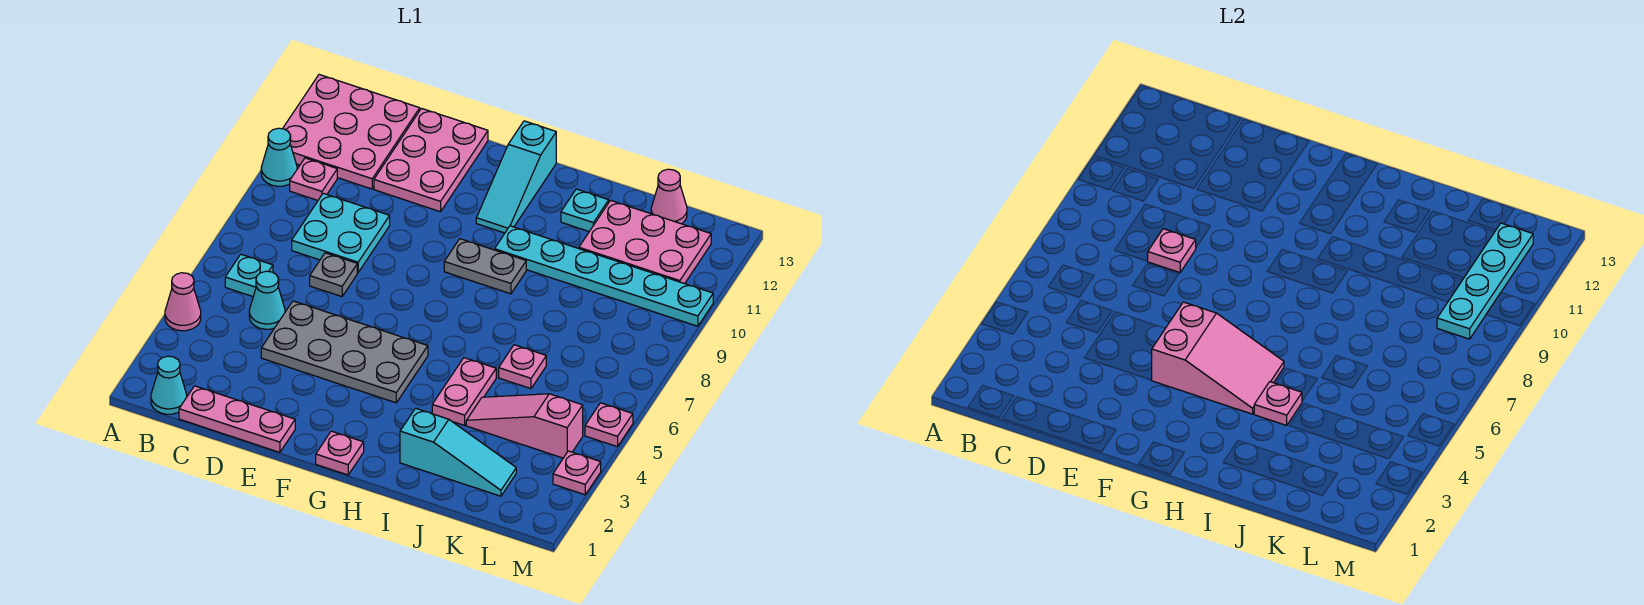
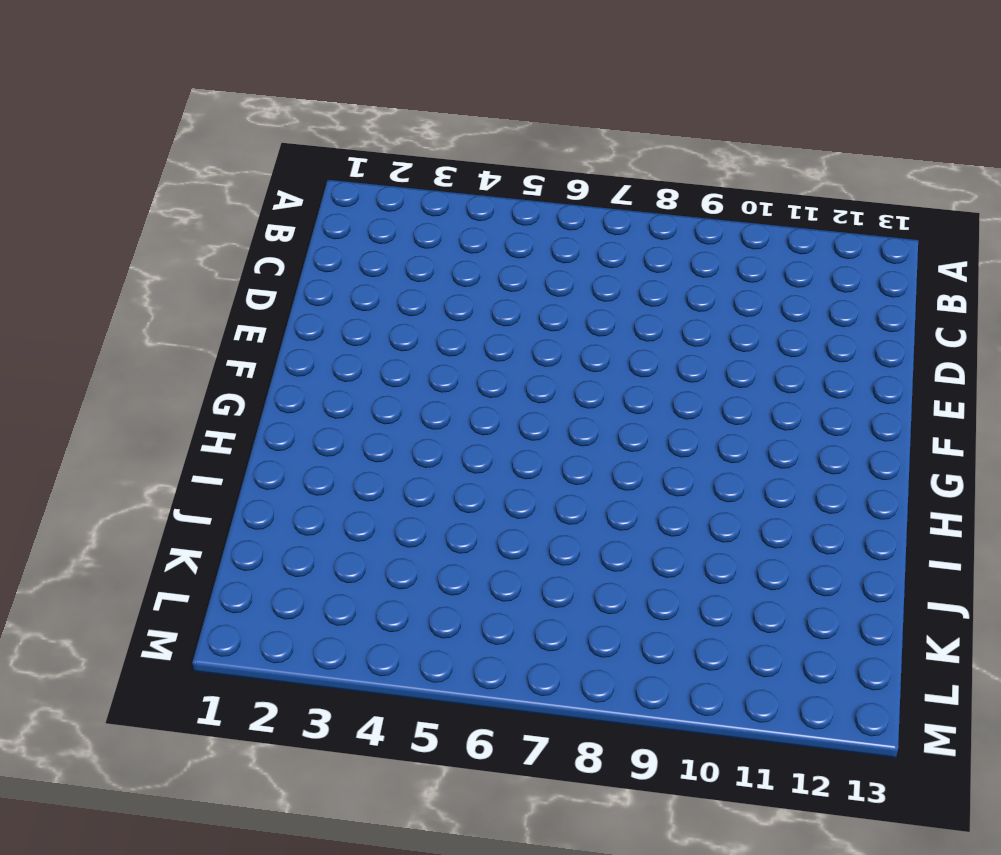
none -> pink 1x1 cone [165,273,201,331]
none -> cyan 1x1 cone [261,128,297,186]
none -> pink 3x3 plate [283,75,420,189]

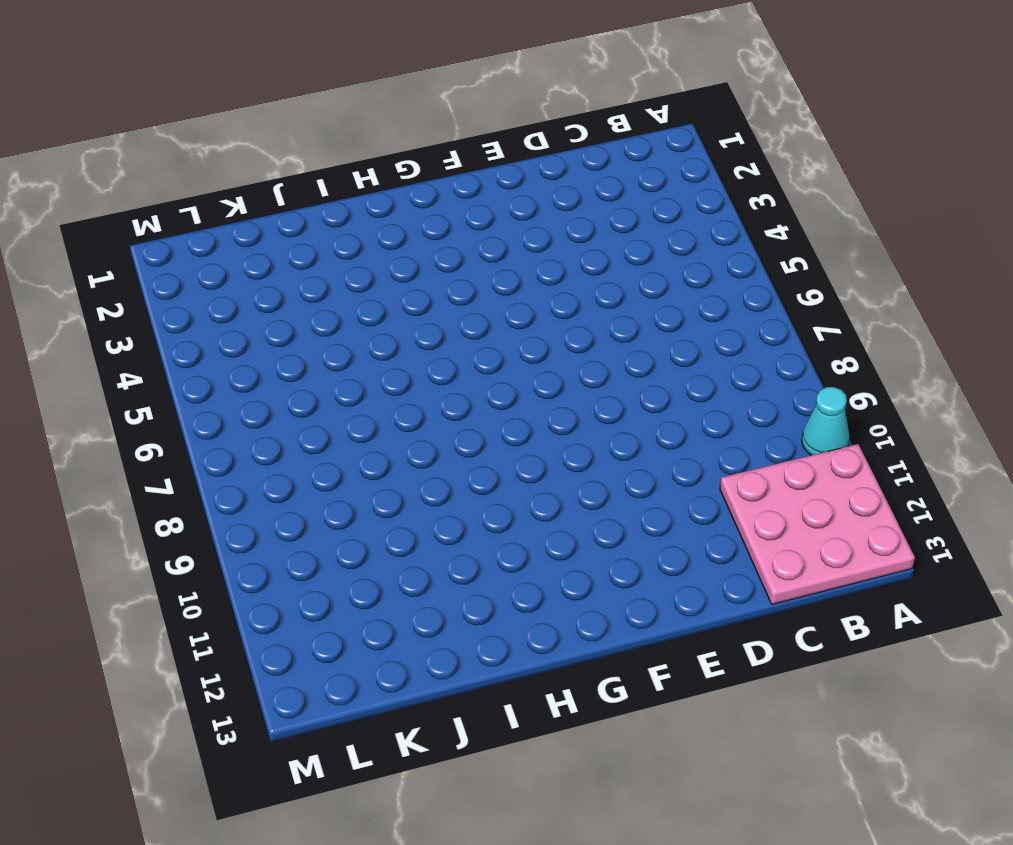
none -> pink 1x1 cone [165,273,201,331]
none -> cyan 1x1 cone [151,356,187,414]
none -> cyan 1x1 plate [225,254,273,296]

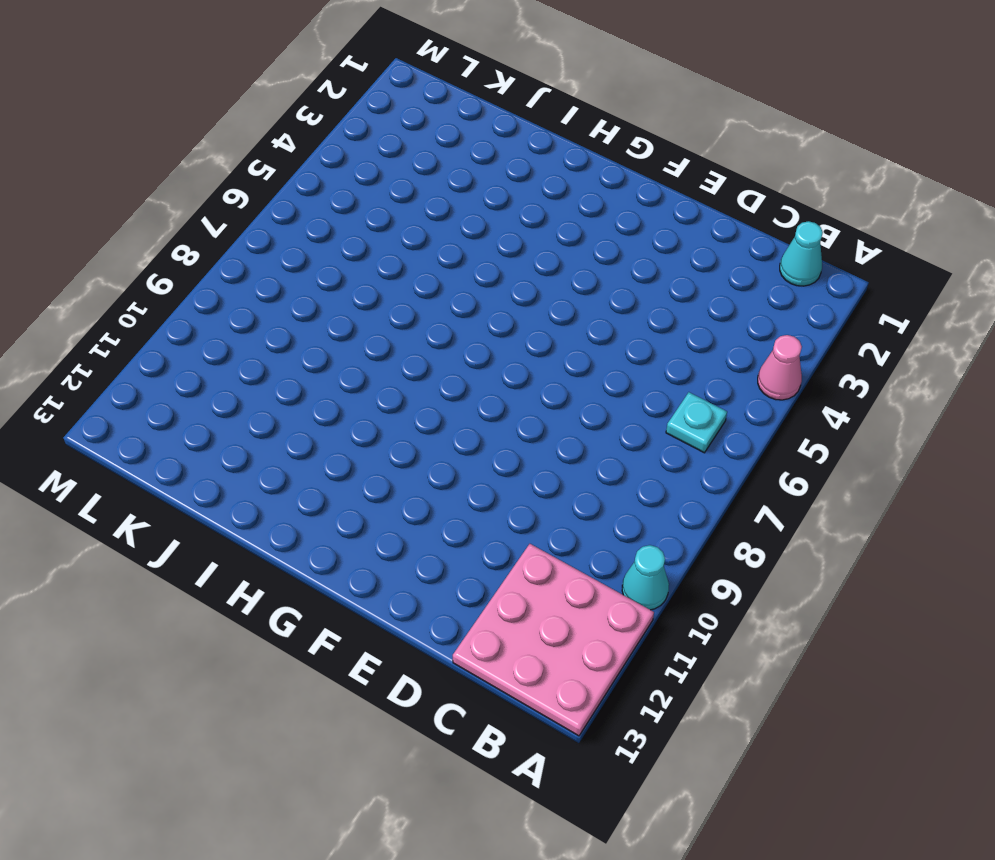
none -> pink 1x1 plate [290,158,337,200]
none -> pink 1x3 plate [179,386,295,452]
none -> cyan 1x1 cone [249,271,285,329]

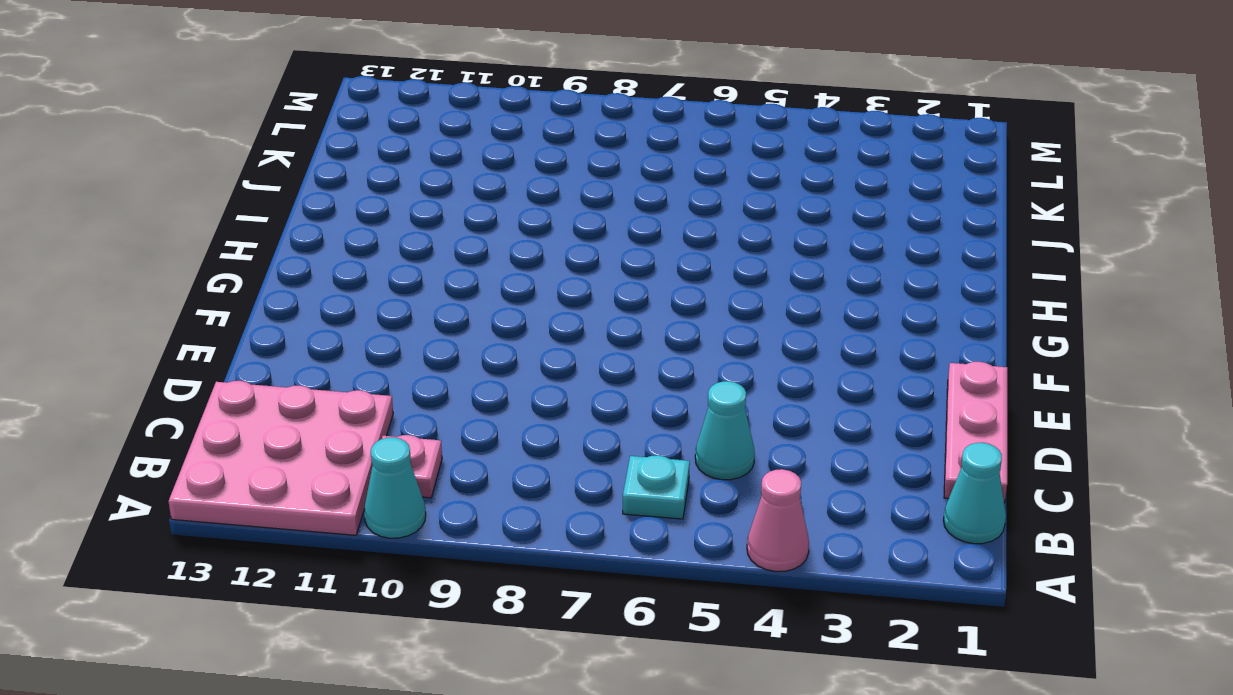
none -> cyan 2x2 plate [292,193,390,272]
none -> grey 2x4 plate [261,301,428,403]
none -> grey 1x1 plate [310,253,357,297]

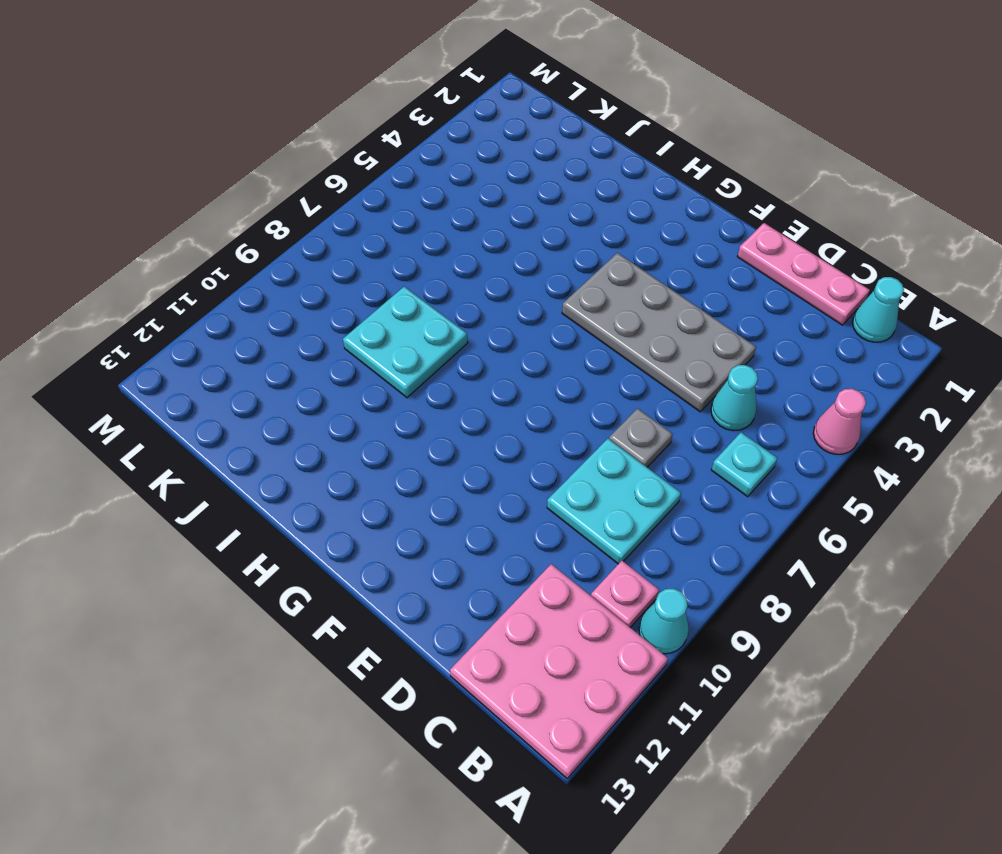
cyan 2x2 plate [343,287,468,398] -> none
none -> pink 2x3 plate [374,108,488,212]
none -> pink 1x1 plate [316,431,364,475]
none -> grey 1x2 plate [444,239,526,294]

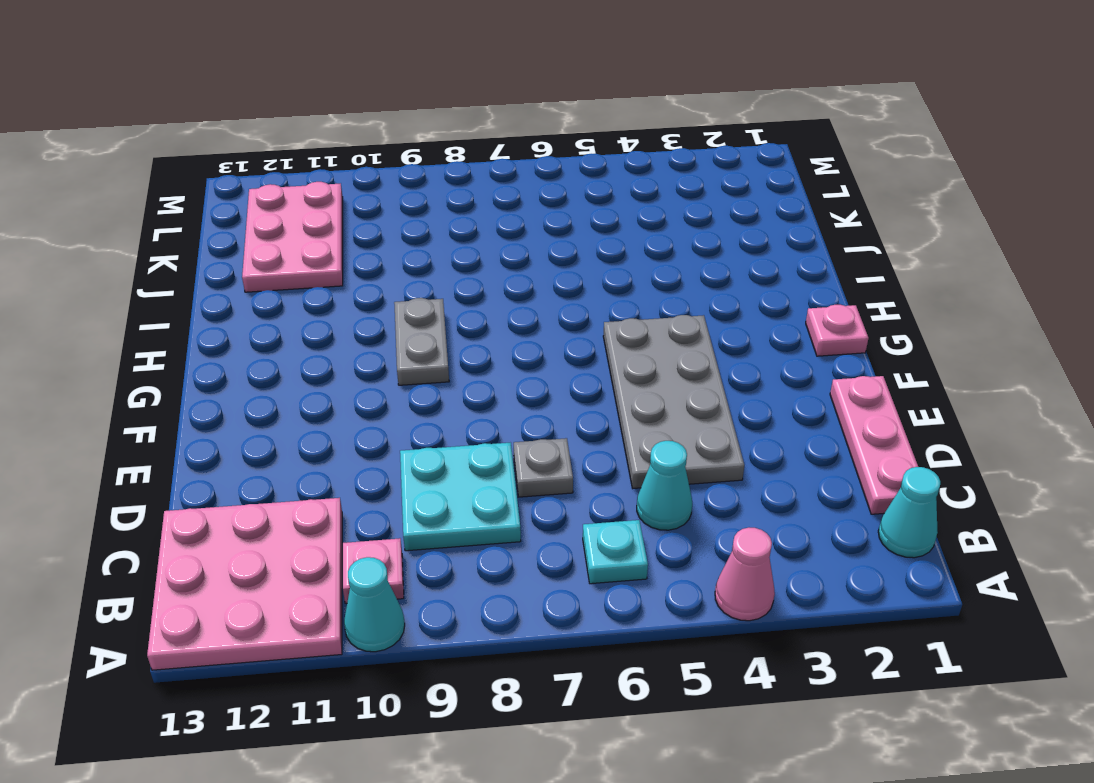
none -> pink 2x3 plate [374,108,488,212]
none -> cyan 1x3 slope [476,121,556,233]
none -> cyan 1x6 plate [495,226,713,326]

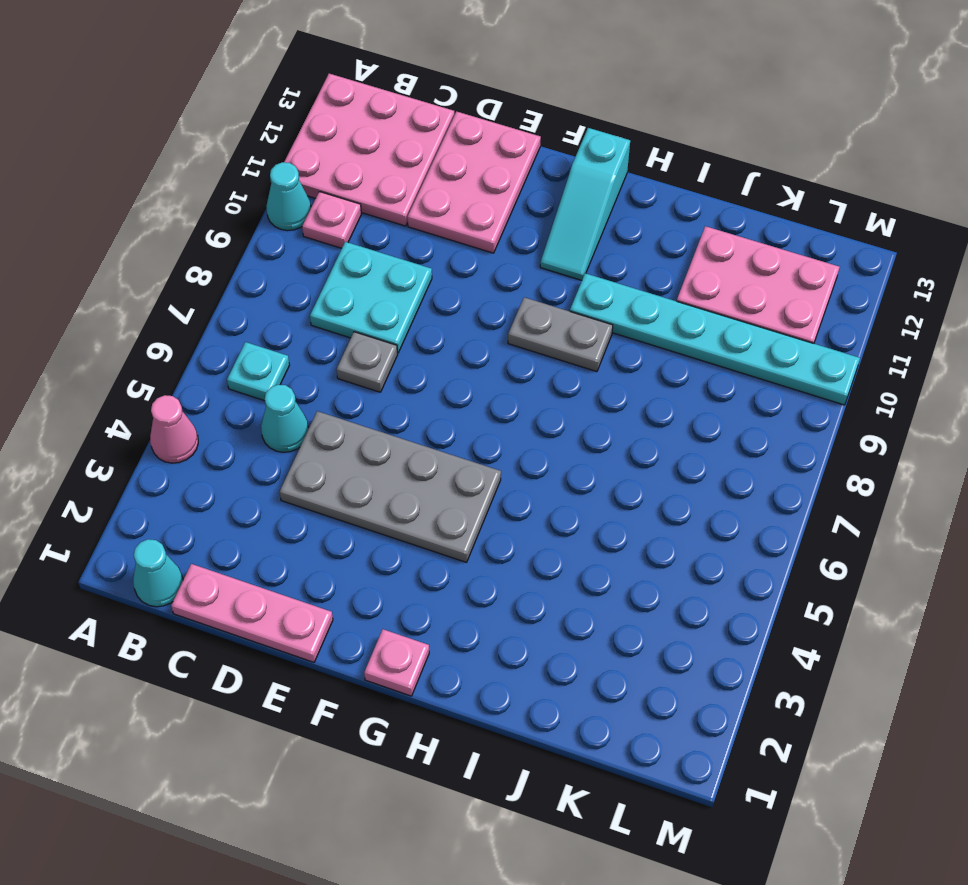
none -> cyan 1x3 slope [400,408,516,496]
none -> pink 1x2 plate [432,358,496,425]
none -> cyan 1x1 plate [561,189,609,231]

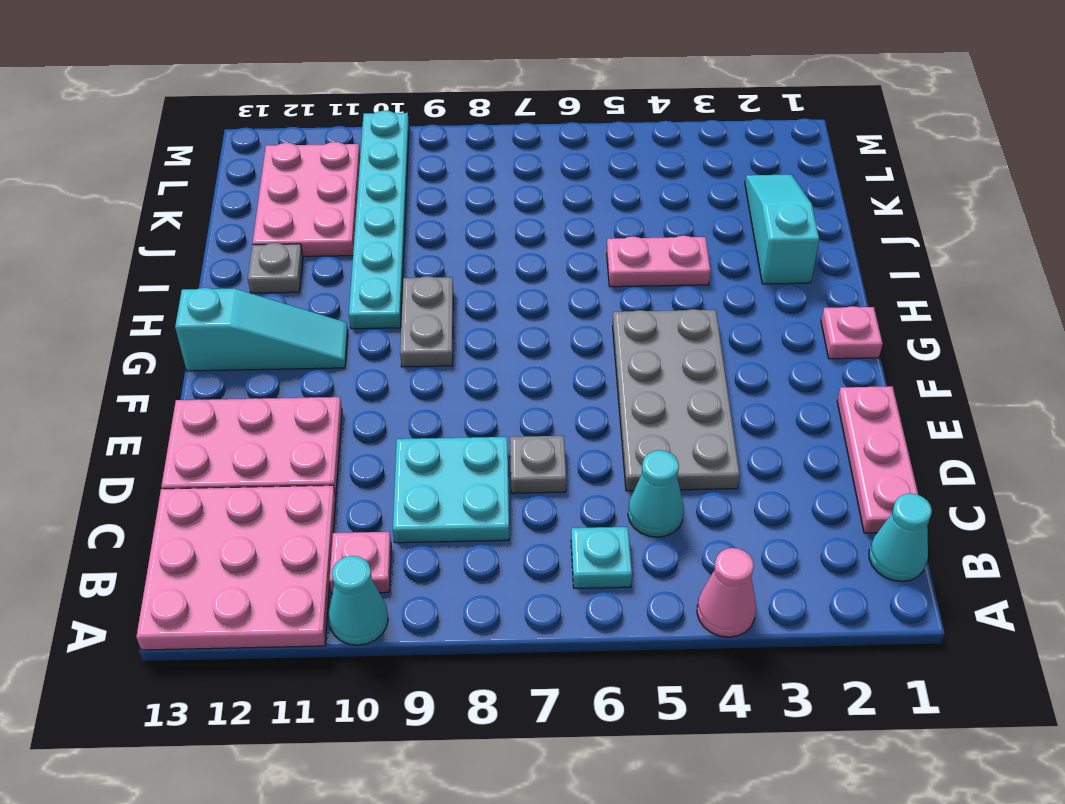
grey 1x1 plate [248,243,303,293] -> cyan 1x1 plate [561,189,609,231]
none -> pink 1x3 slope [466,394,583,458]
none -> pink 1x1 plate [499,345,546,389]
none -> pink 1x1 cone [651,169,687,224]

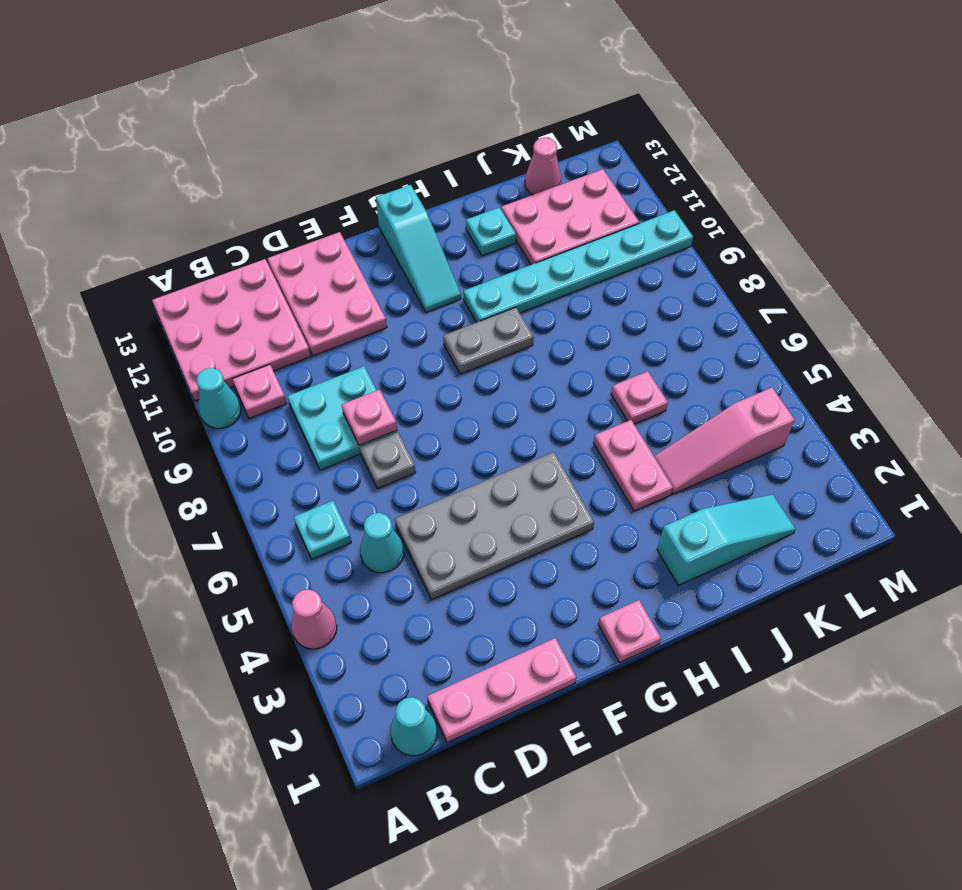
none -> pink 1x1 plate [553,451,601,495]
none -> pink 1x1 plate [585,403,633,447]
none -> pink 2x3 slope [1152,302,1284,414]

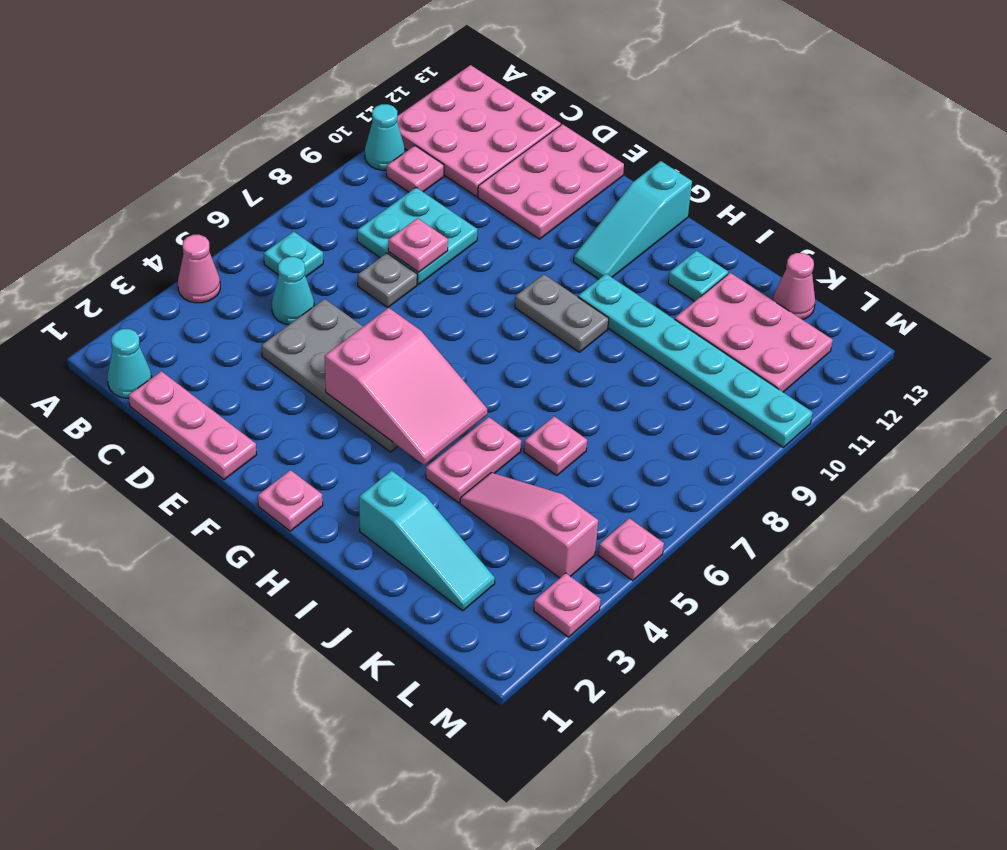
none -> pink 1x1 plate [1254,382,1302,425]
none -> cyan 1x4 plate [1437,223,1533,339]

